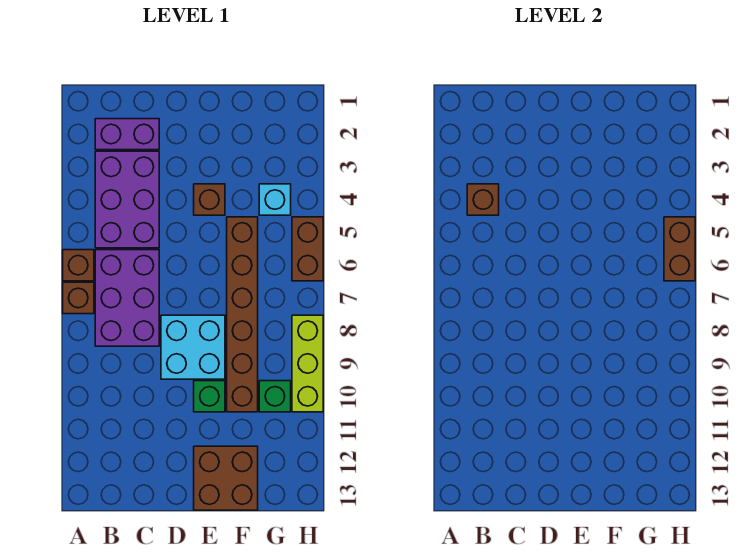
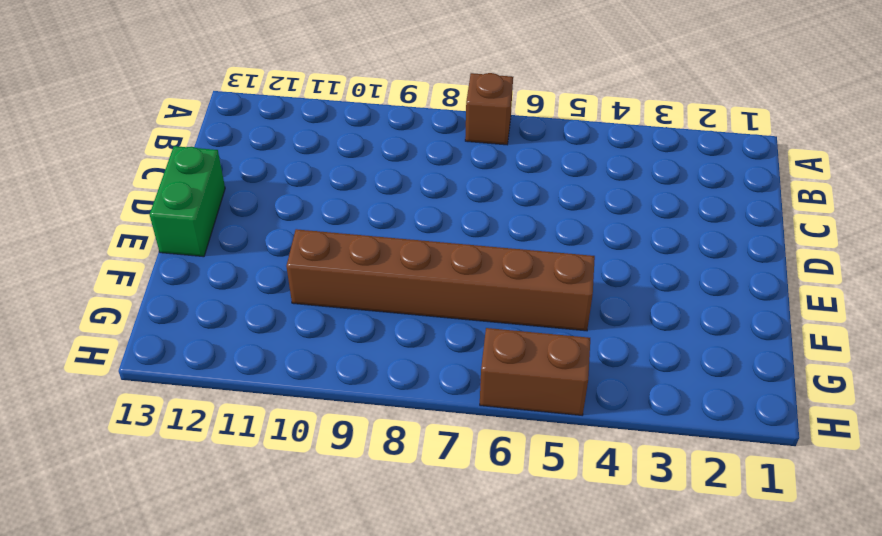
green 1x2 brick [150,146,225,257] -> brown 2x2 brick [194,446,258,510]
none -> brown 1x1 brick [63,250,94,281]
none -> purple 1x2 brick [95,119,159,150]
none -> purple 2x3 brick [95,151,159,248]

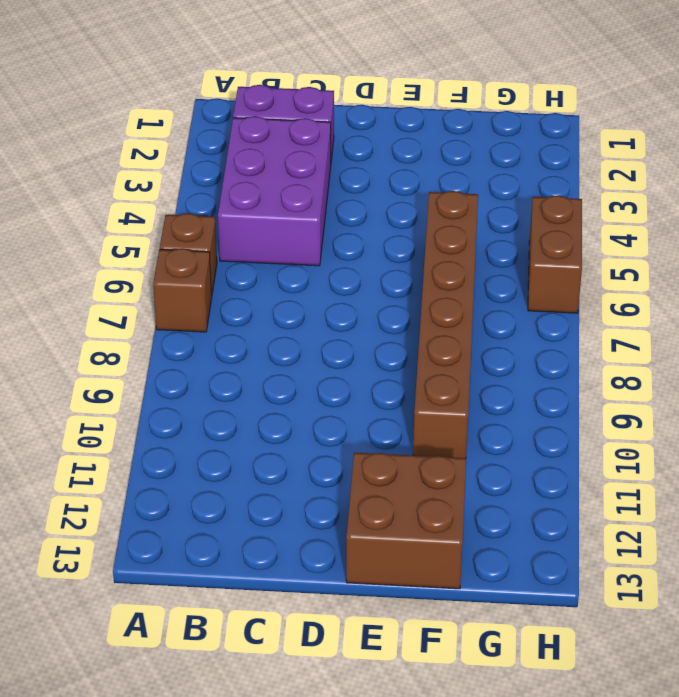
none -> purple 2x3 brick [95,250,159,346]
none -> cyan 2x2 brick [161,315,225,379]
none -> brown 1x1 brick [194,184,225,215]

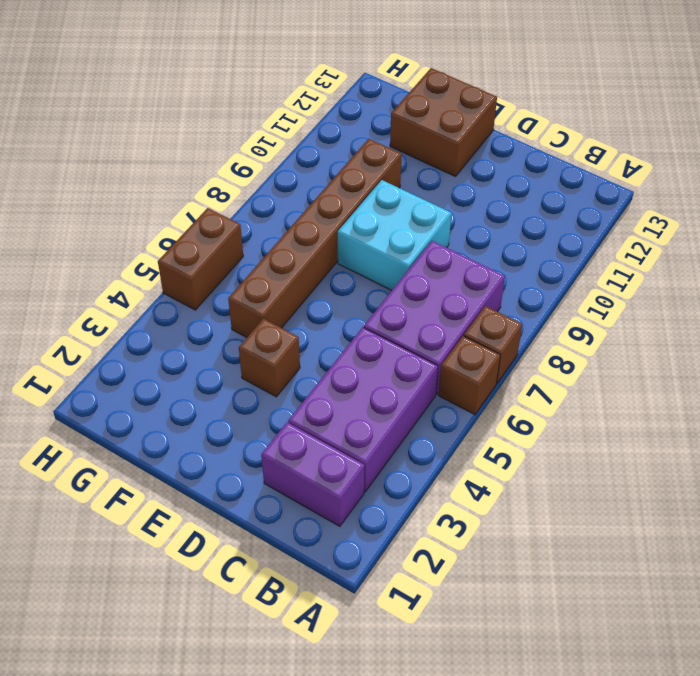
none -> green 1x1 brick [194,381,225,412]
none -> cyan 1x1 brick [259,184,291,215]
none -> green 1x1 brick [259,381,291,412]

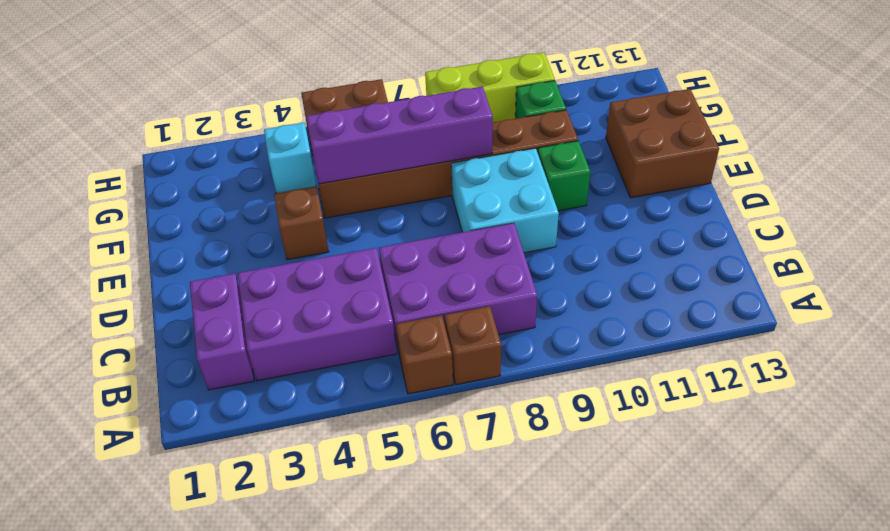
purple 1x4 brick [306,87,493,184] -> none
none -> brown 1x1 brick [467,184,499,215]
none -> brown 1x2 brick [664,217,695,281]

